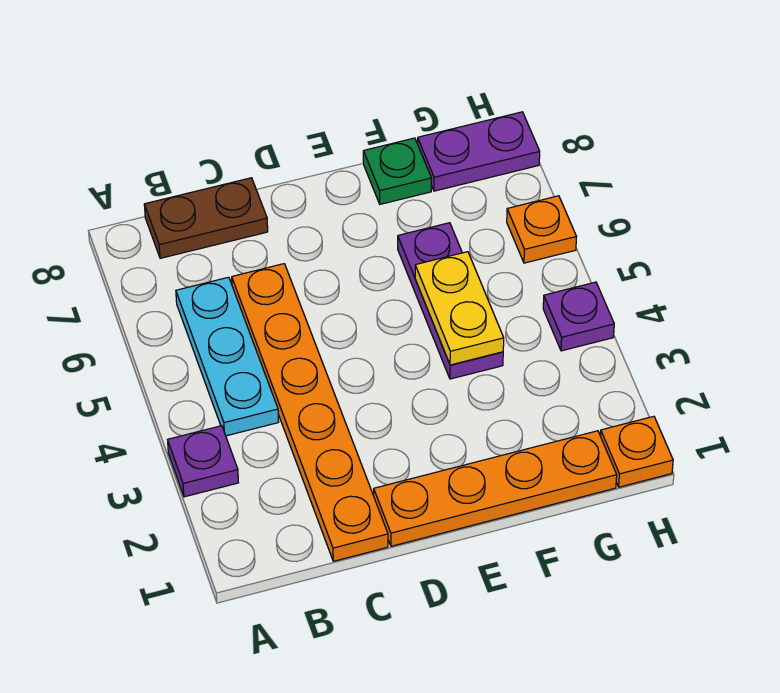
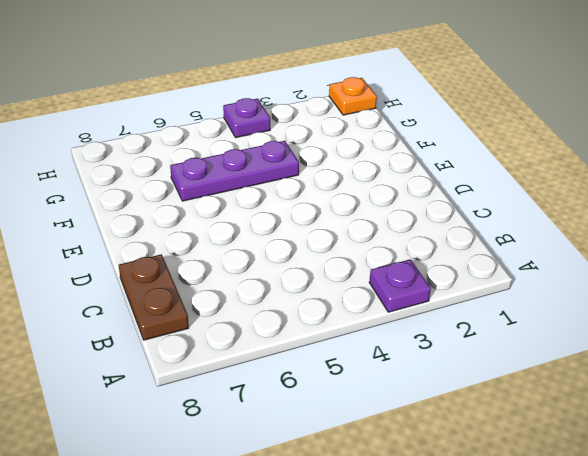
none -> cyan 1x3 plate [176,277,279,436]
none -> orange 1x6 plate [232,264,388,561]
none -> orange 1x4 plate [374,431,617,546]

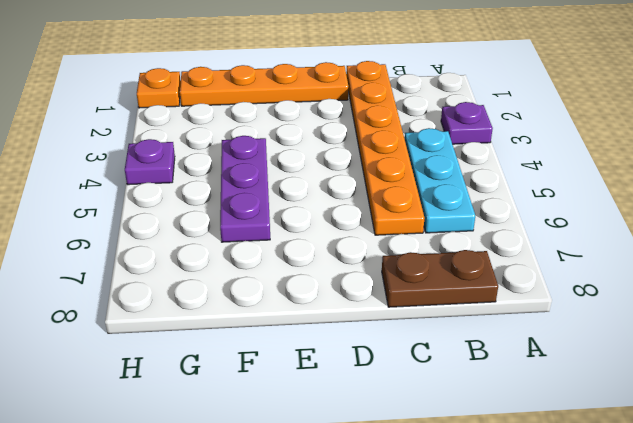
none -> green 1x1 plate [363,138,431,204]
none -> purple 1x2 plate [418,112,540,191]
none -> orange 1x1 plate [507,196,576,263]

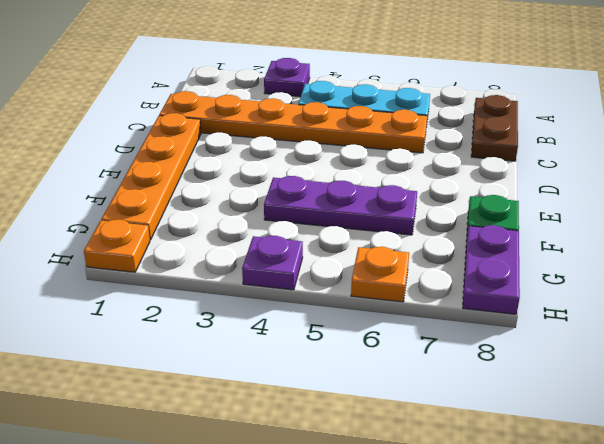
none -> yellow 1x2 plate [415,252,504,365]

